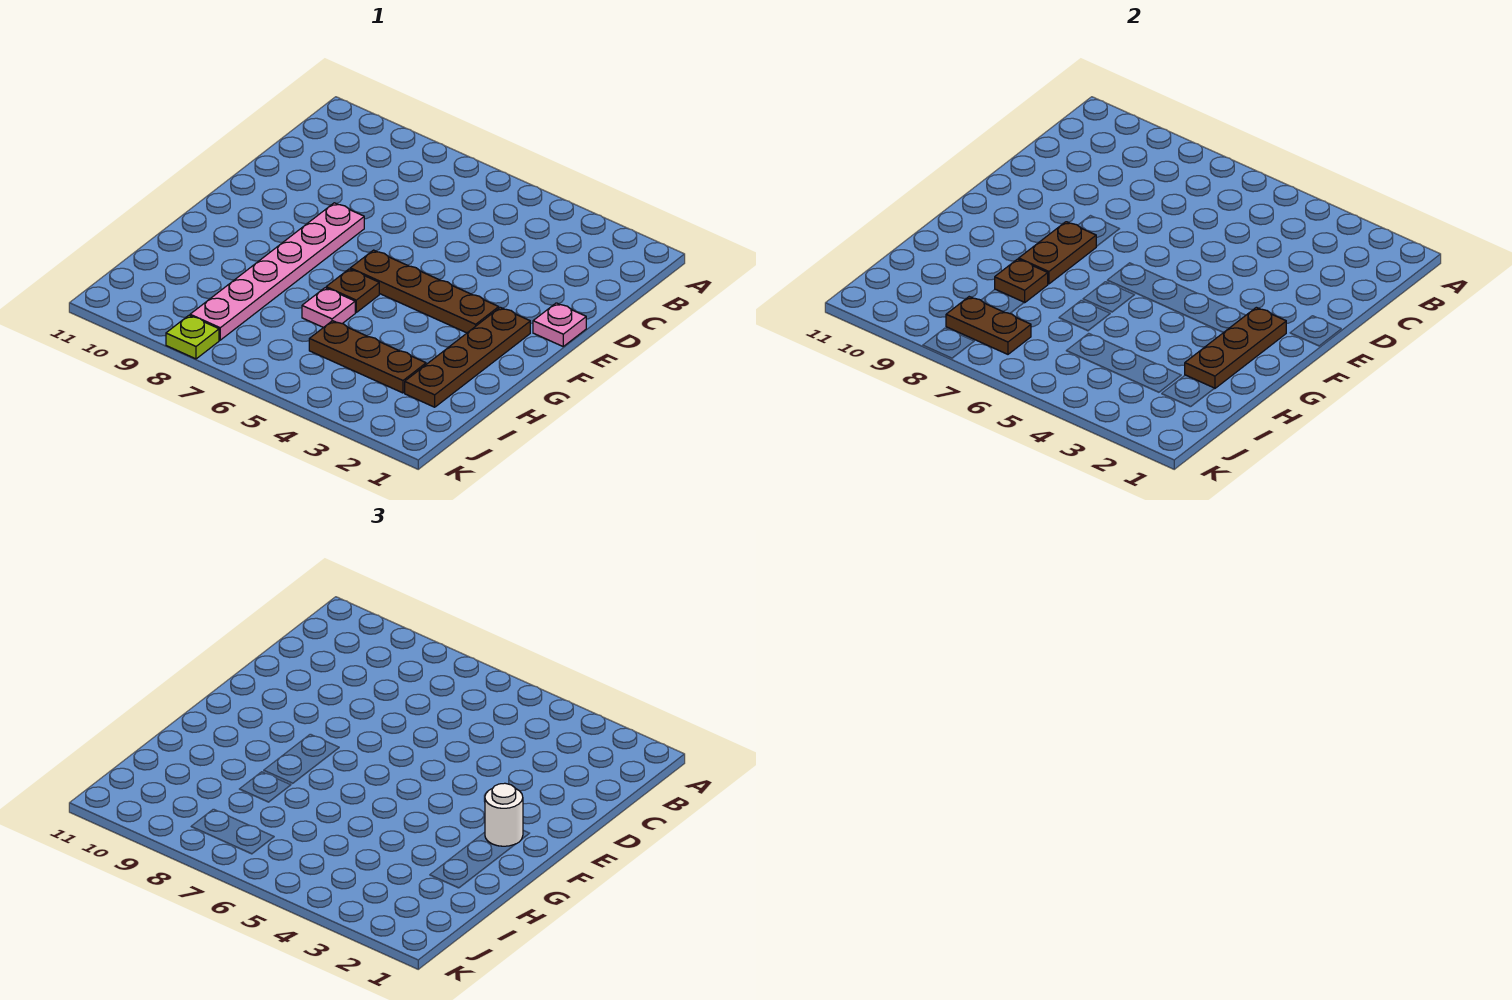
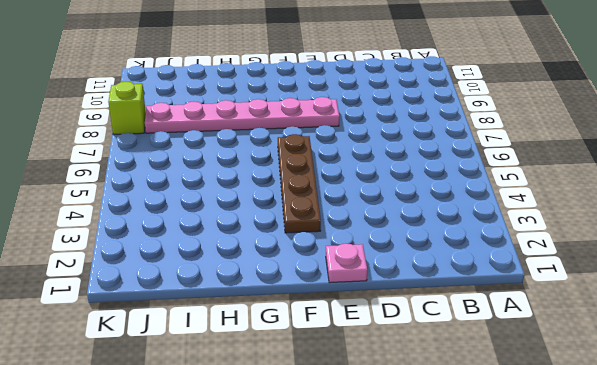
lime 1x1 brick [108,82,146,135] -> lime 1x1 plate [166,315,219,359]
none -> brown 1x4 plate [405,307,530,407]
none -> brown 1x1 plate [326,269,379,312]
none -> pink 1x1 plate [302,288,355,328]

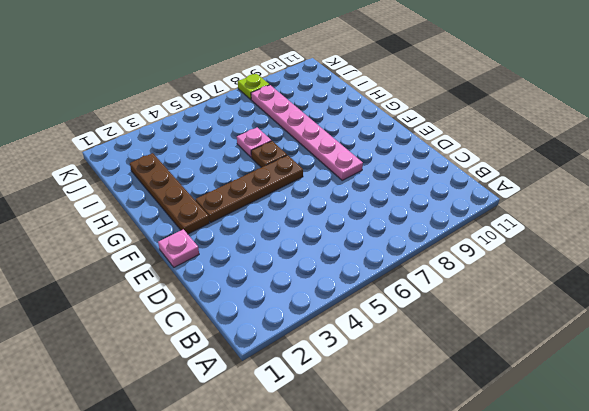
none -> brown 1x3 plate [309,321,426,393]
none -> brown 1x3 plate [1185,307,1286,388]
none -> brown 1x2 plate [1019,222,1096,284]

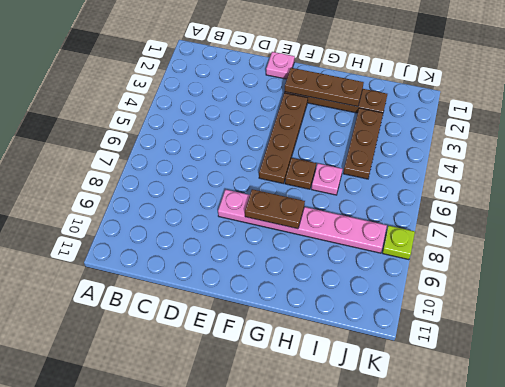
none -> brown 1x1 plate [995,259,1048,303]
none -> brown 1x2 plate [946,297,1031,354]
none -> white 1x1 round brick [485,783,523,846]

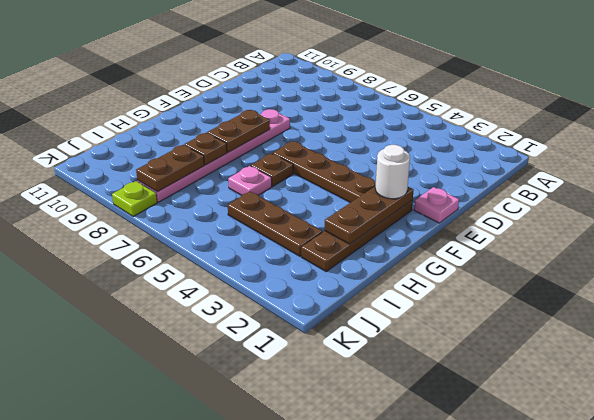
brown 1x2 plate [136,145,204,192] -> brown 1x2 plate turned to [946,297,1031,354]

